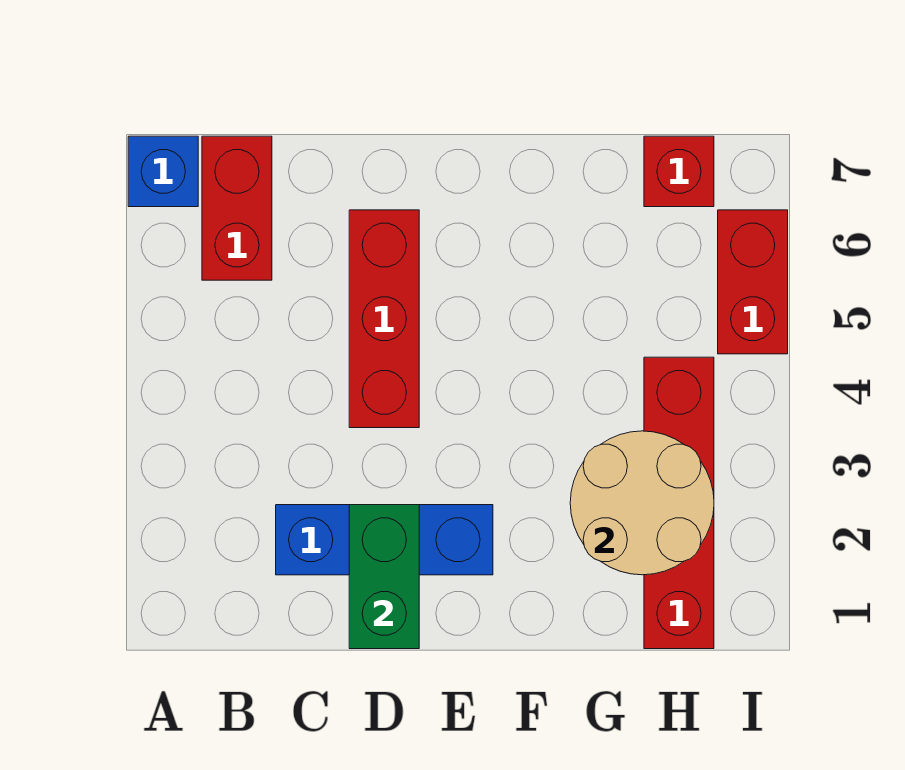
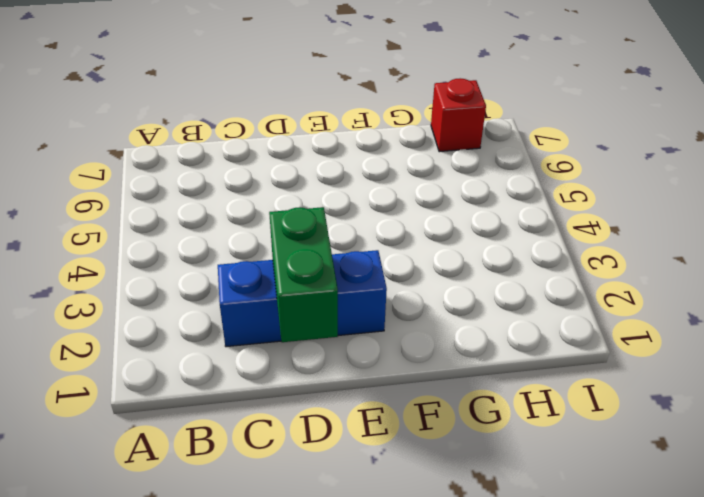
none -> blue 1x1 brick [128,136,198,207]
none -> red 1x2 brick [202,136,272,280]

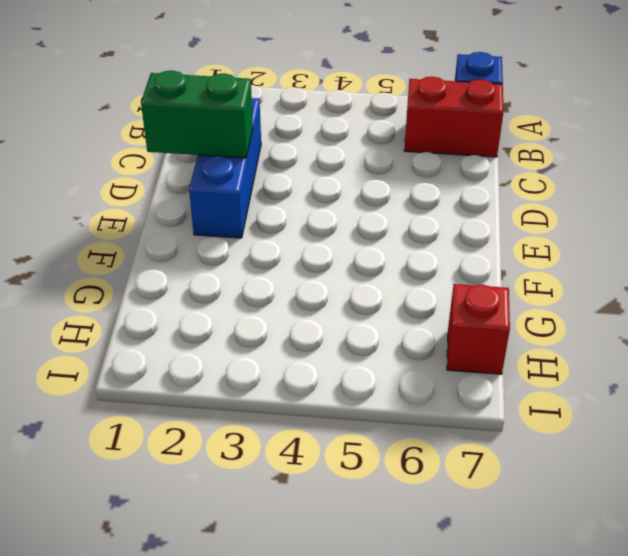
none -> red 1x3 brick [349,210,419,428]
none -> red 1x4 brick [644,357,714,649]

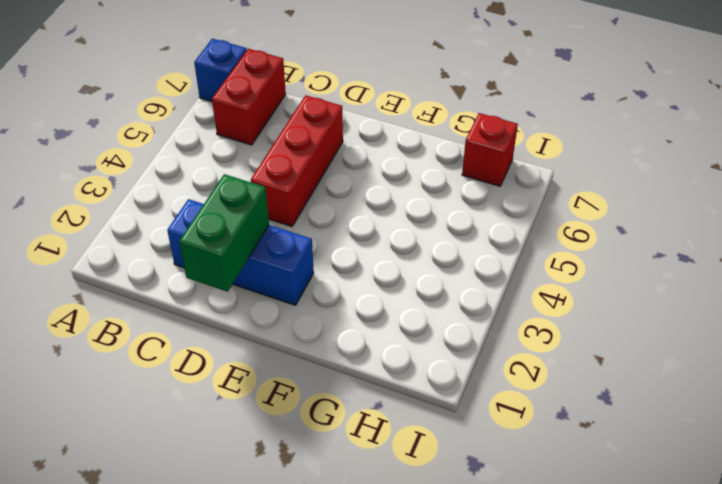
none -> red 1x4 brick [644,357,714,649]
none -> red 1x2 brick [718,210,788,354]

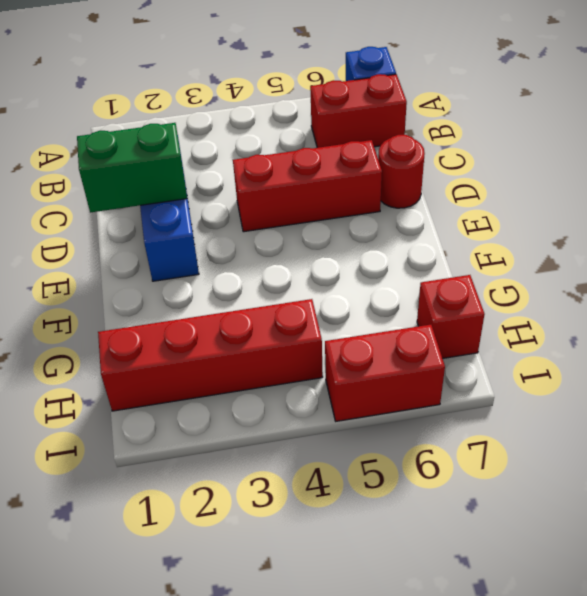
red 1x1 round brick [378,135,425,208] -> none
none -> tan 2x2 round brick [570,431,714,575]

